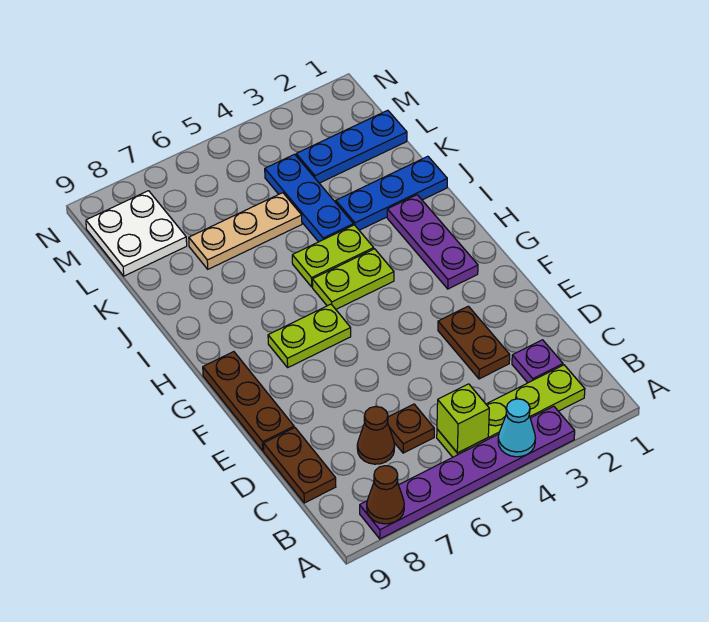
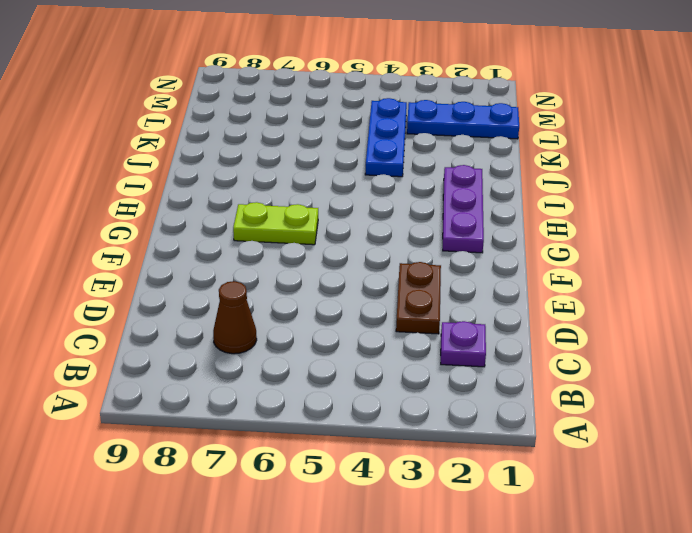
none -> purple 1x6 plate [360,406,575,539]
none -> lime 1x4 plate [437,365,585,457]
none -> brown 1x1 plate [388,404,434,453]

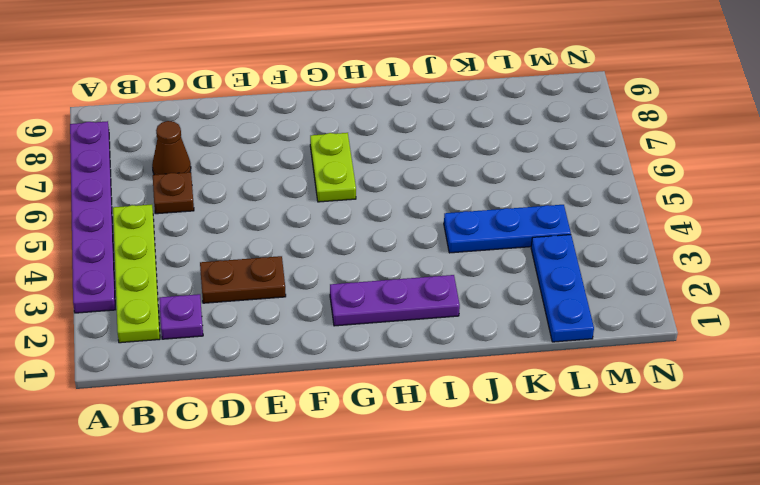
none -> brown 1x2 plate [264,428,336,503]
none -> brown 1x3 plate [203,352,294,451]
none -> lime 1x2 plate [312,249,394,309]

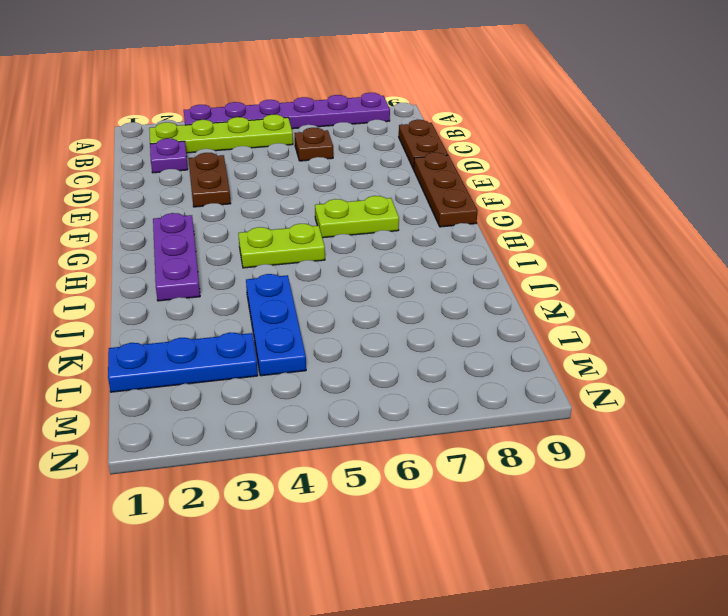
none -> brown 1x1 cone [357,406,395,464]
none -> lime 1x2 plate [292,225,374,287]
none -> blue 1x3 plate [336,156,447,230]

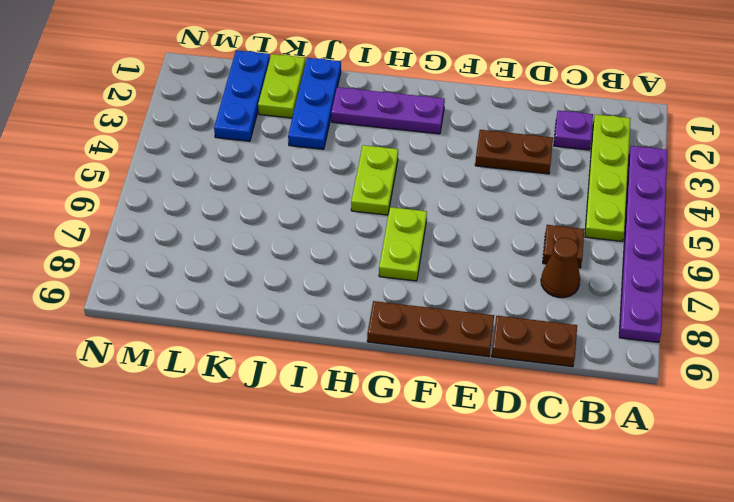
lime 1x2 plate [258,54,305,118] -> lime 1x2 plate moved to [292,225,374,287]
none -> blue 1x3 plate [265,154,353,242]
none -> tan 1x3 plate [189,193,302,269]
none -> white 2x2 plate [86,191,187,276]

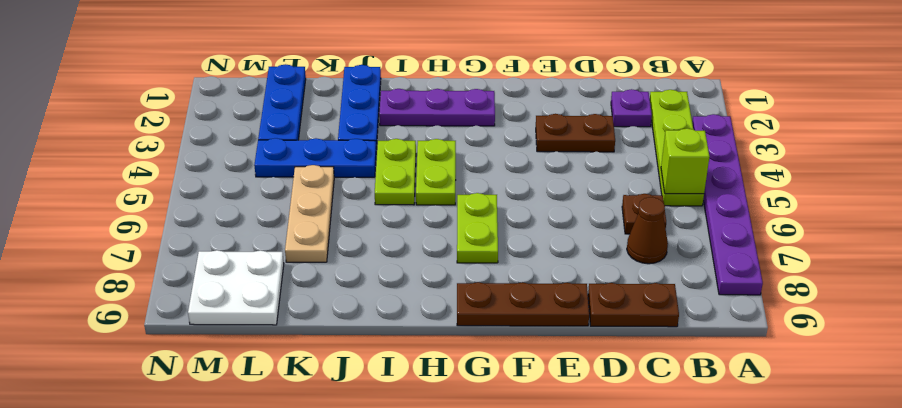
none -> cyan 1x1 cone [498,399,535,457]
none -> brown 1x1 cone [367,466,404,524]

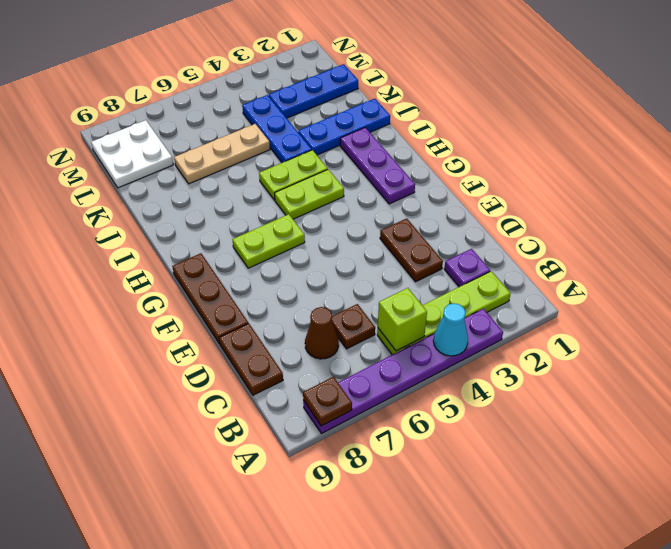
brown 1x1 plate [303,377,352,426] -> brown 1x1 cone [367,466,404,524]

